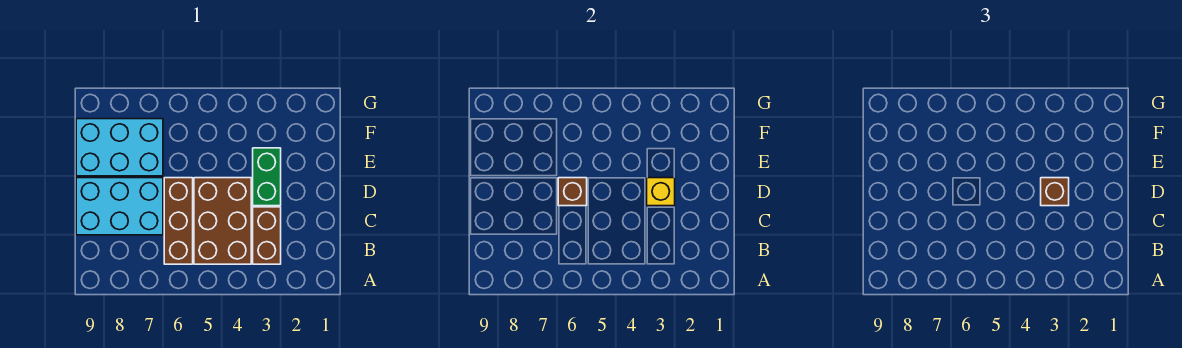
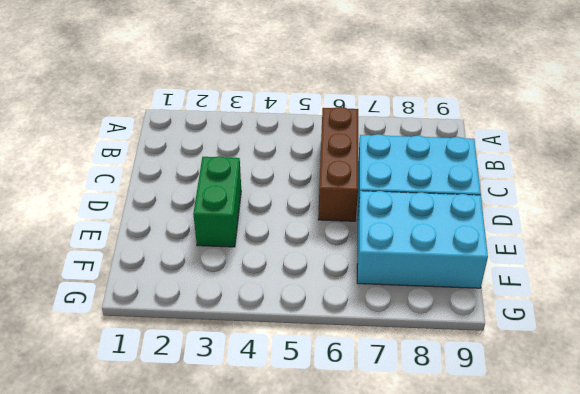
none -> brown 1x2 brick [253,207,281,264]
none -> brown 2x3 brick [194,178,251,264]

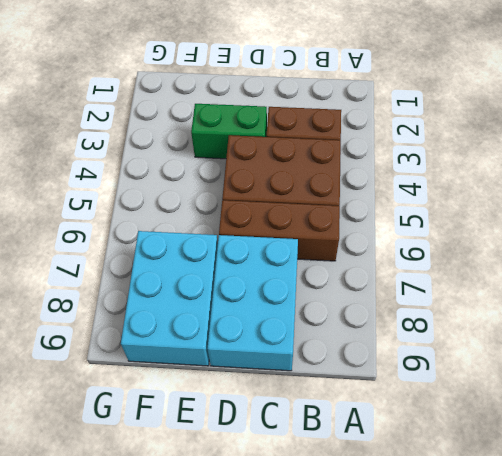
none -> yellow 1x1 brick [647,178,675,206]
none -> brown 1x1 brick [558,178,587,206]

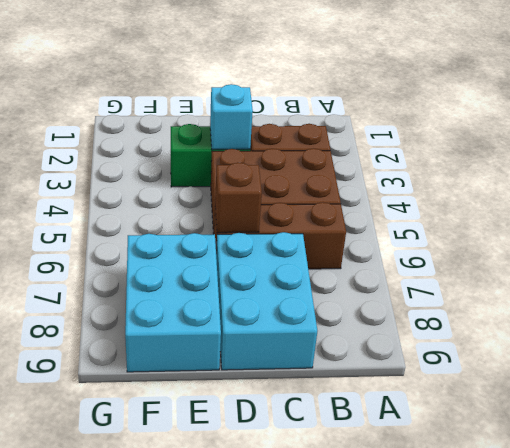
cyan 1x1 brick [210,84,253,150] -> yellow 1x1 brick [647,178,675,206]
none -> brown 1x1 brick [1041,178,1069,206]

